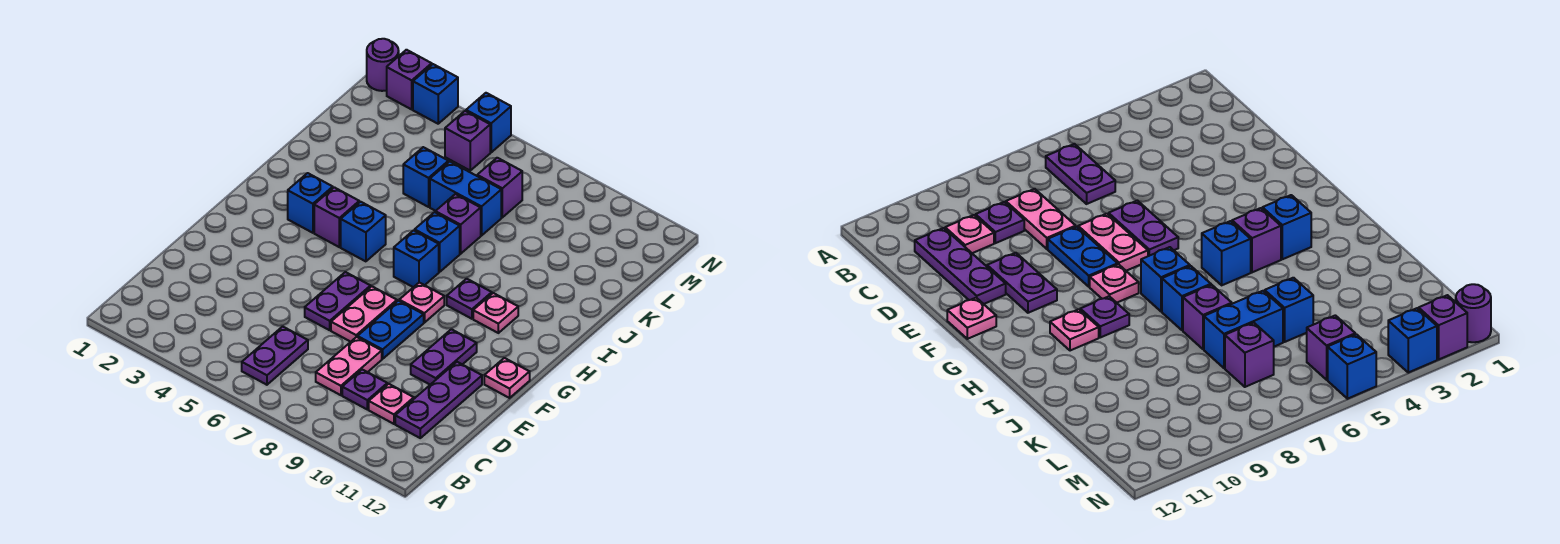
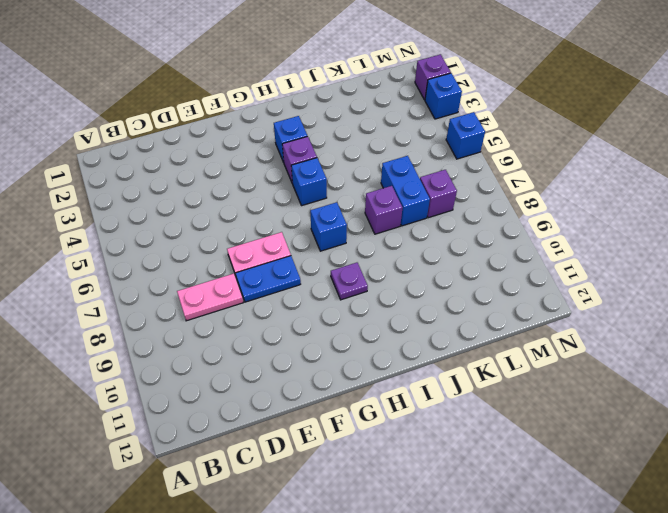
none -> purple 1x2 plate [242,326,308,385]
none -> purple 1x1 plate [342,370,387,409]
none -> pink 1x1 plate [369,384,414,424]

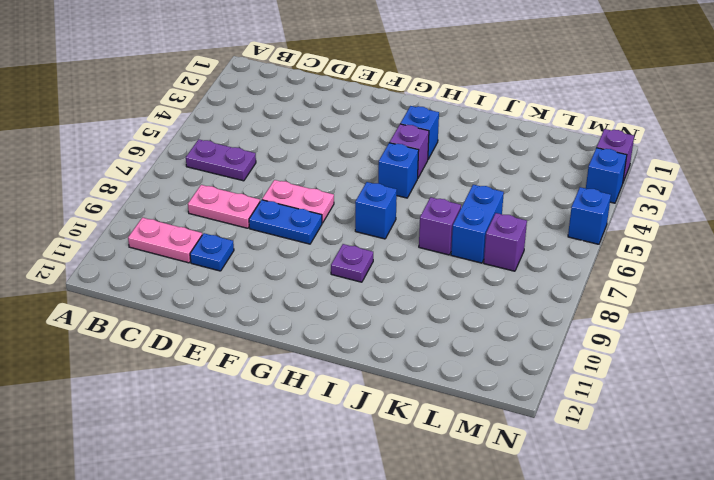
pink 1x2 plate [128,218,202,263] -> pink 1x1 plate [369,384,414,424]
blue 1x1 plate [190,233,234,271] -> none
none -> purple 1x1 plate [342,370,387,409]
none -> purple 1x3 plate [395,362,482,438]
none -> purple 1x2 plate [305,272,371,330]

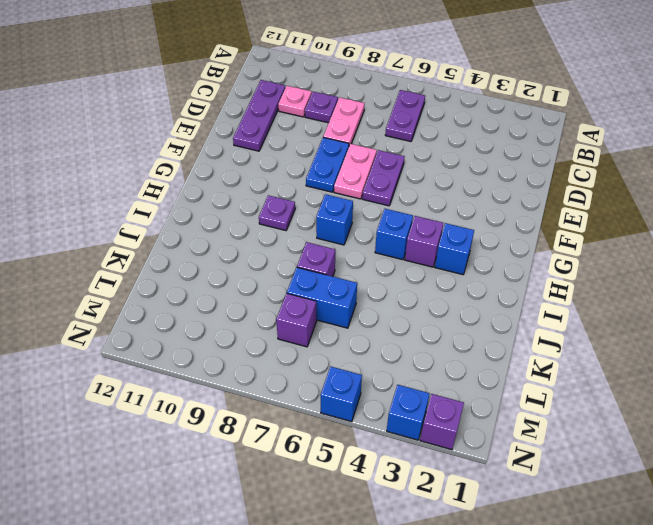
none -> purple 1x2 plate [411,329,477,385]
none -> pink 1x1 plate [484,358,530,398]
none -> pink 1x1 plate [399,283,444,323]

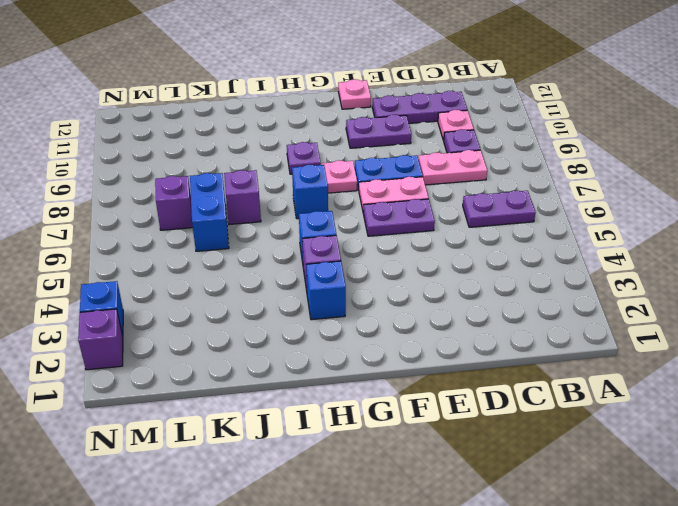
none -> pink 1x1 plate [473,293,518,333]
none -> blue 1x1 brick [415,212,460,272]
none -> blue 1x1 brick [403,147,448,207]

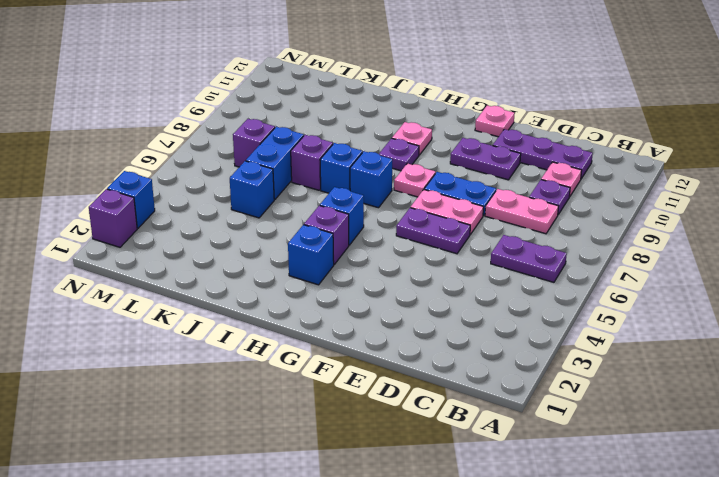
none -> purple 1x1 brick [445,111,490,170]
none -> purple 1x1 round brick [367,39,399,91]
none -> blue 1x1 brick [466,93,511,152]

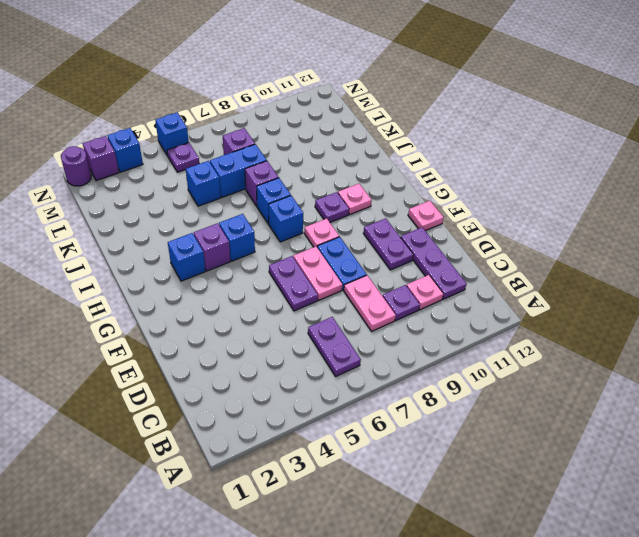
purple 1x1 plate [167,143,199,172] -> purple 1x1 brick [445,111,490,170]

